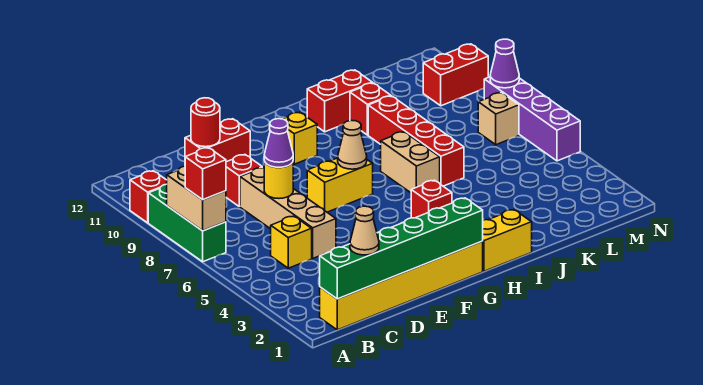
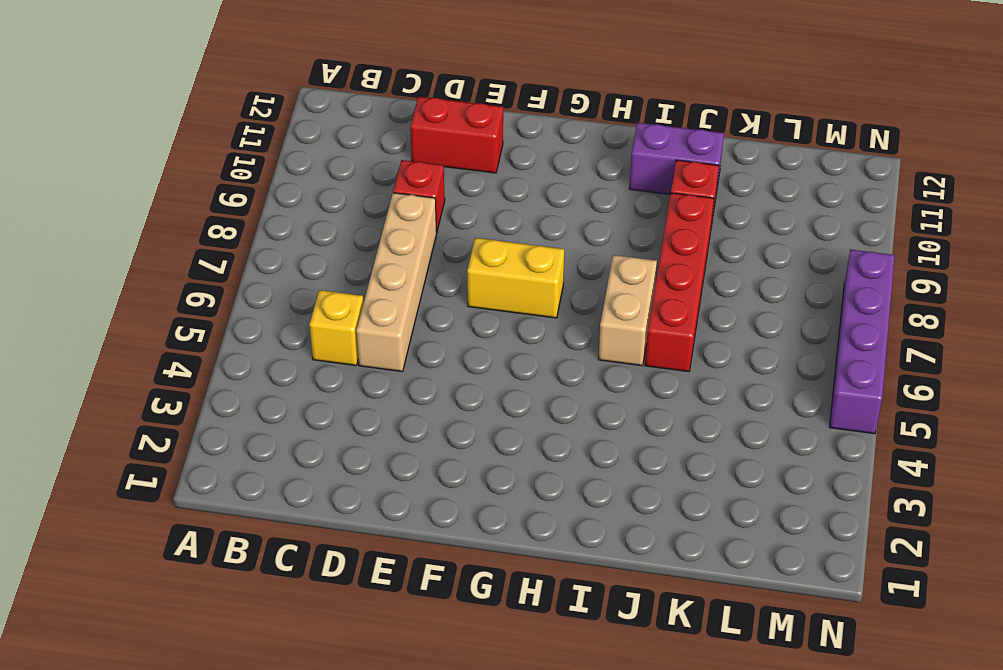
purple 1x2 brick [629,123,724,194] -> red 1x2 brick [307,70,372,132]
none -> green 1x3 brick [148,184,226,262]
none -> red 1x1 brick [130,171,167,223]
none -> yellow 1x6 brick [320,241,483,330]

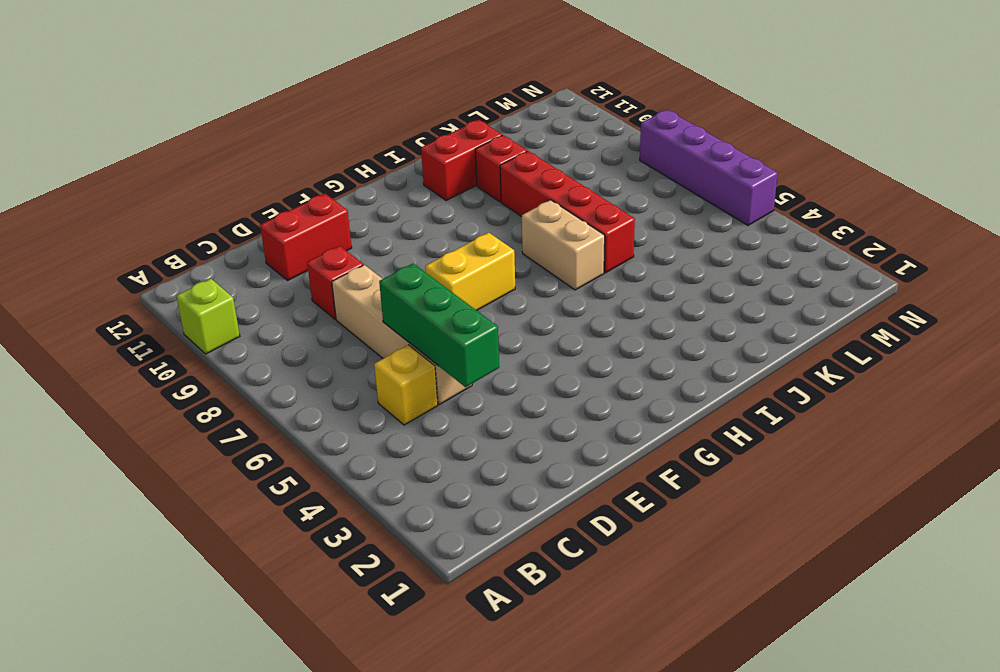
lime 1x1 brick [176,279,240,354] -> red 1x1 brick [130,171,167,223]
green 1x3 brick [379,263,499,387] -> green 1x3 brick moved to [148,184,226,262]
none -> yellow 1x6 brick [320,241,483,330]
none -> yellow 1x1 brick [284,112,317,164]
none -> yellow 1x2 brick [483,210,532,271]

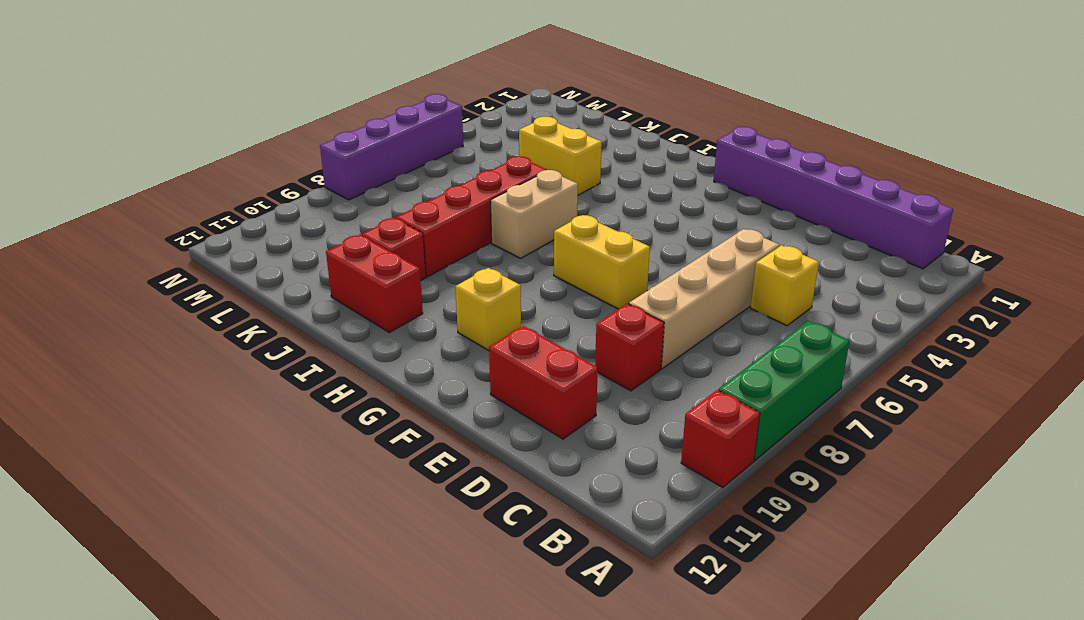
purple 1x6 brick [714,127,953,269] -> yellow 1x6 brick [320,241,483,330]
yellow 1x2 brick [519,117,602,195] -> yellow 1x2 brick moved to [483,210,532,271]
none -> red 1x1 brick [411,180,452,218]
none -> tan 1x1 brick [478,93,519,145]
none -> red 1x2 brick [423,44,488,106]

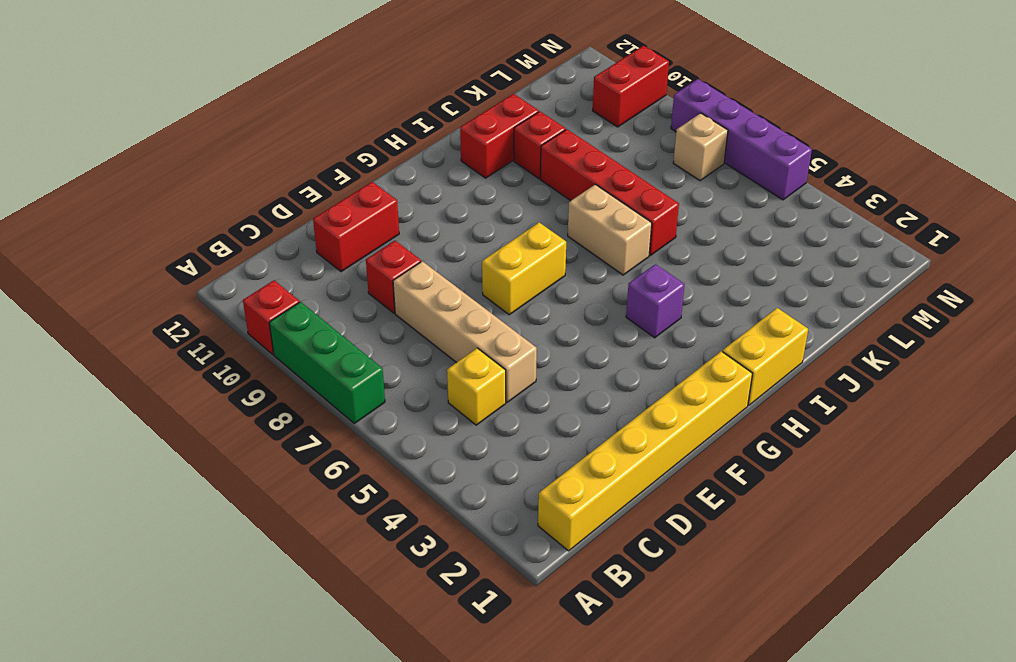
purple 1x1 brick [626,264,685,338] -> red 1x1 brick [411,180,452,218]
none -> yellow 1x1 brick [284,112,317,164]
none -> tan 1x2 brick [167,166,226,231]
none -> green 1x6 brick [320,198,483,299]

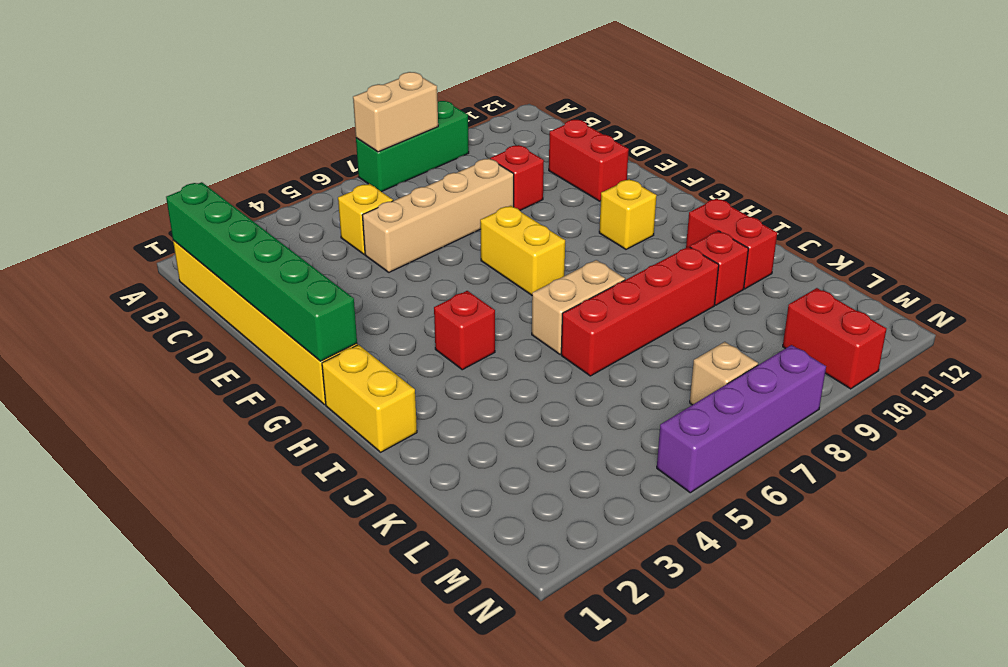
none -> red 1x1 brick [130,171,167,223]
none -> yellow 1x1 round brick [264,161,293,198]
none -> red 1x1 round brick [191,98,220,147]

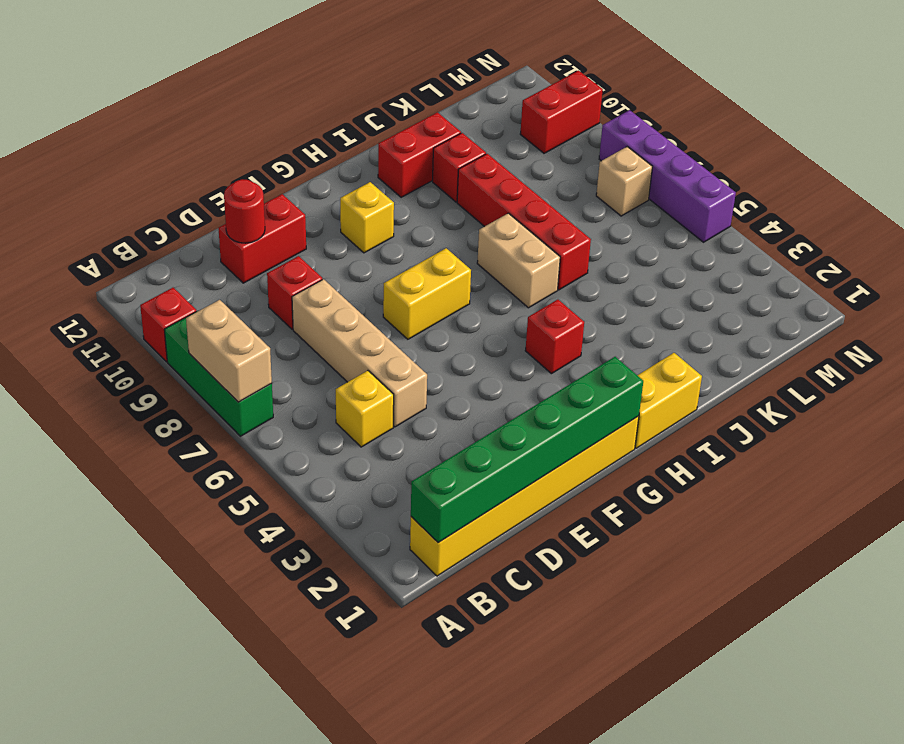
none -> yellow 1x1 round brick [264,161,293,198]
none -> tan 1x1 cone [338,120,367,169]
none -> purple 1x1 cone [490,39,519,88]

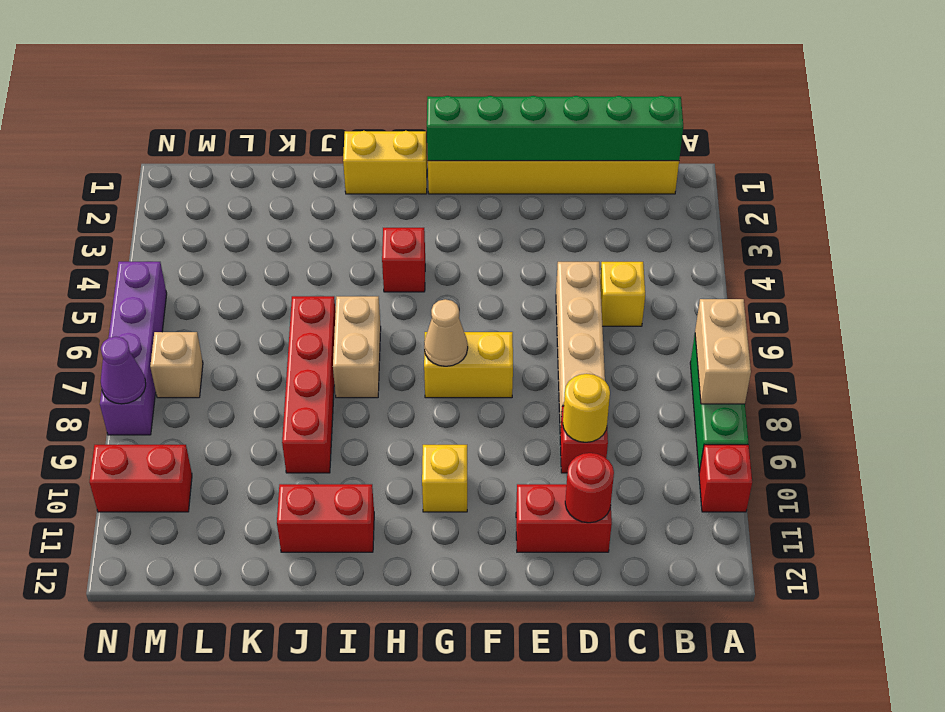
yellow 1x1 round brick [563,374,610,442] -> yellow 1x1 round brick moved to [264,161,293,198]
none -> red 1x1 brick [350,83,391,135]
none -> red 1x1 brick [185,147,226,200]
none -> tan 1x1 cone [350,206,379,255]

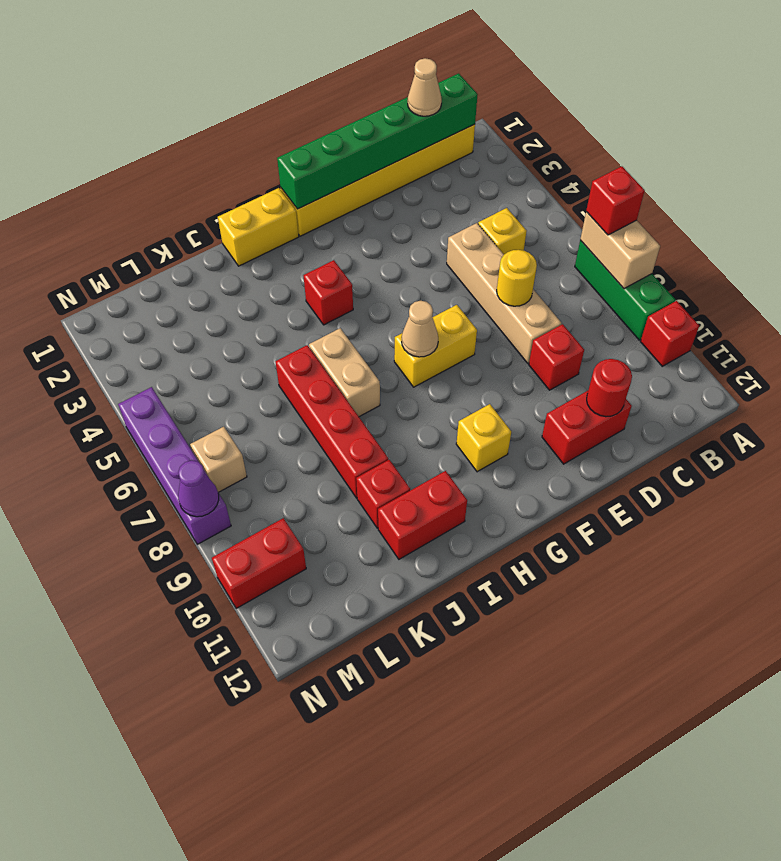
none -> purple 1x1 cone [264,119,293,167]

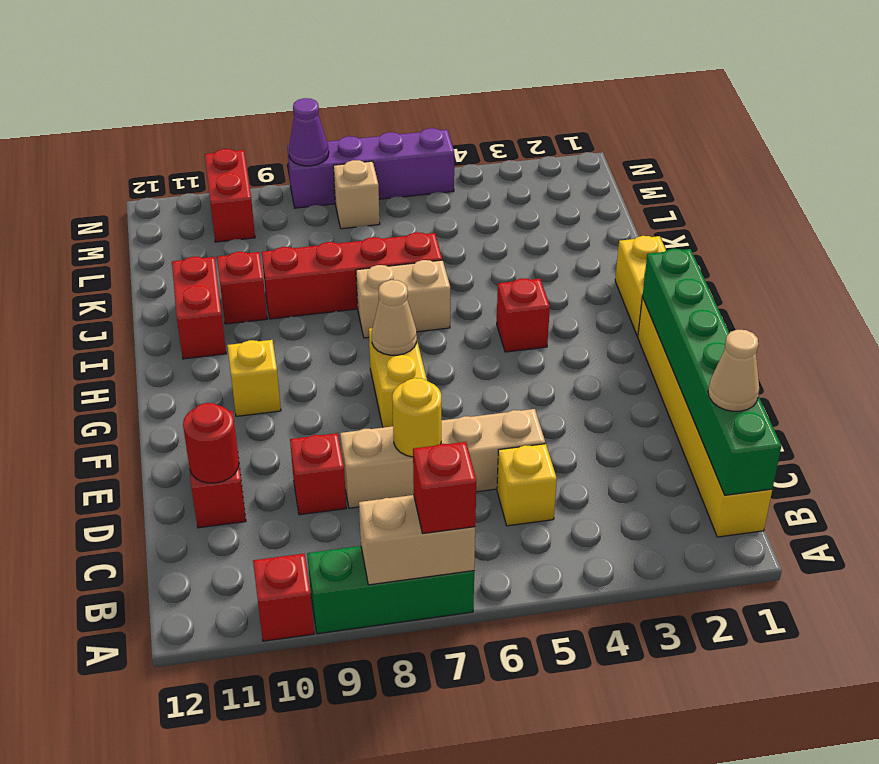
none -> purple 1x1 cone [264,119,293,167]

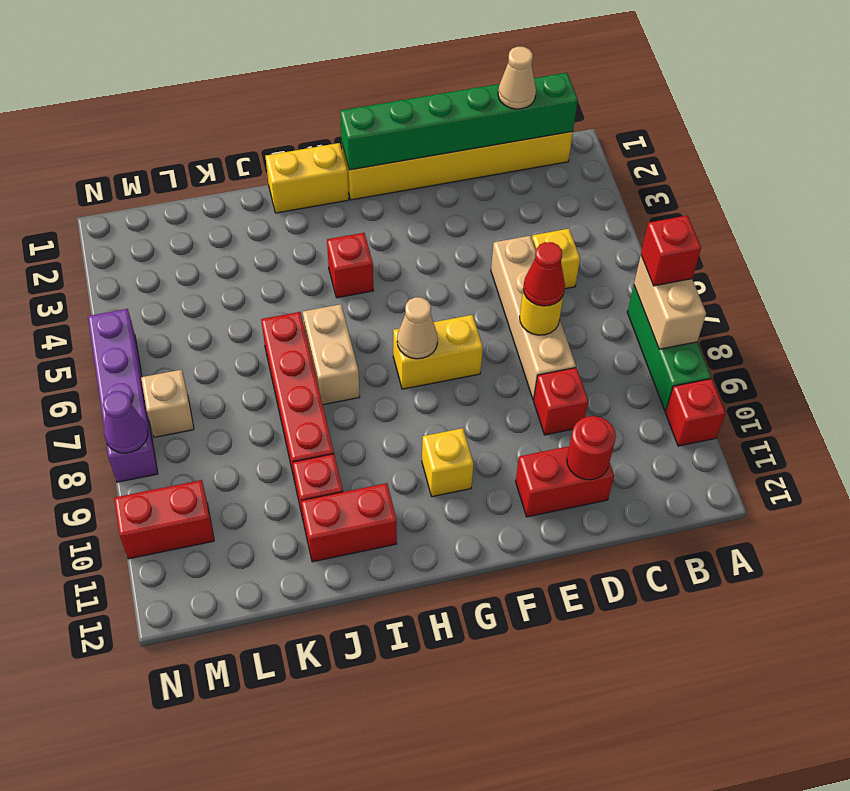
red 1x1 cone [523,242,565,306] -> purple 1x1 cone [264,119,293,167]

